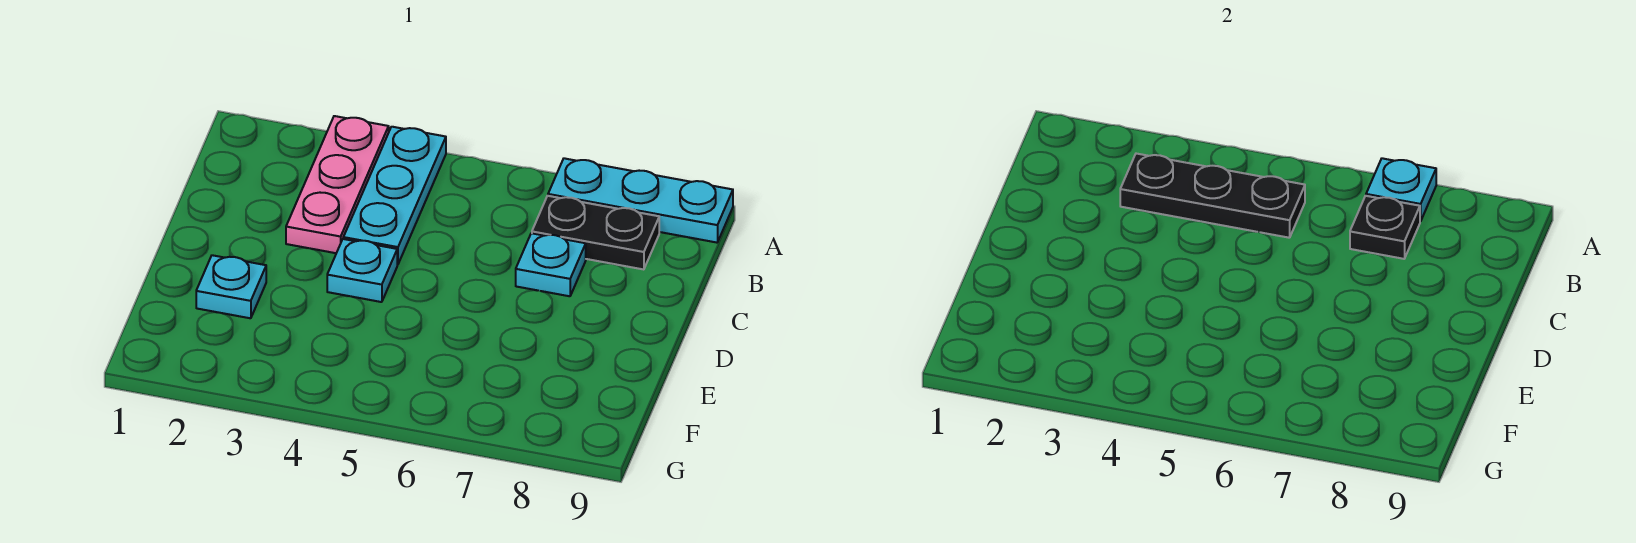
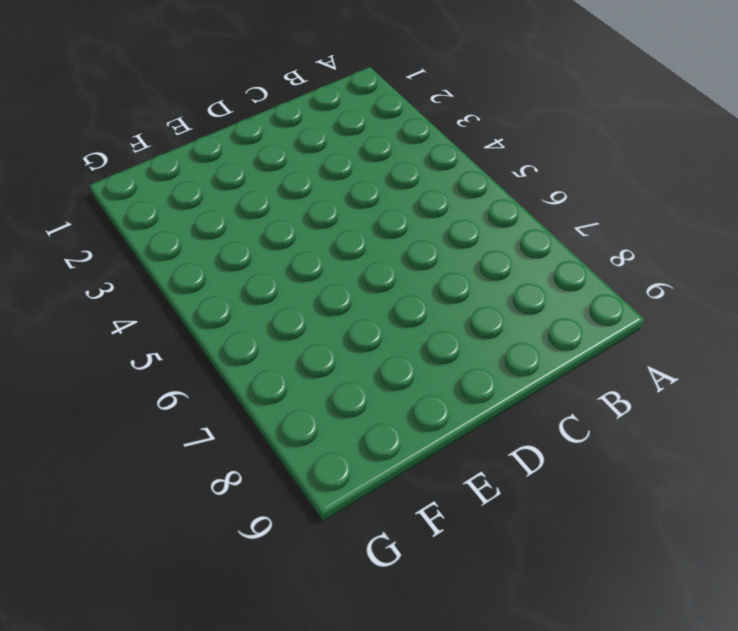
none -> pink 1x3 plate [286,116,389,253]
none -> cyan 1x3 plate [343,127,446,265]

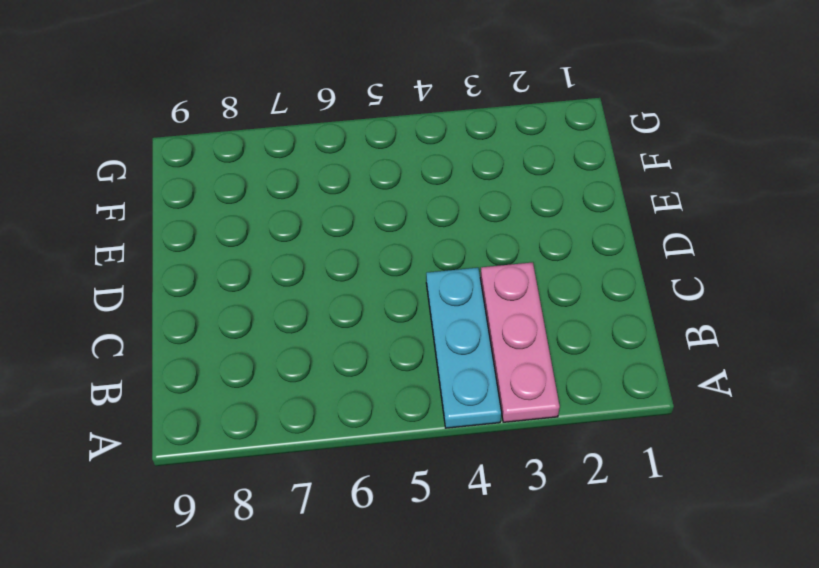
none -> cyan 1x3 plate [548,158,733,243]
none -> black 1x2 plate [532,196,659,270]

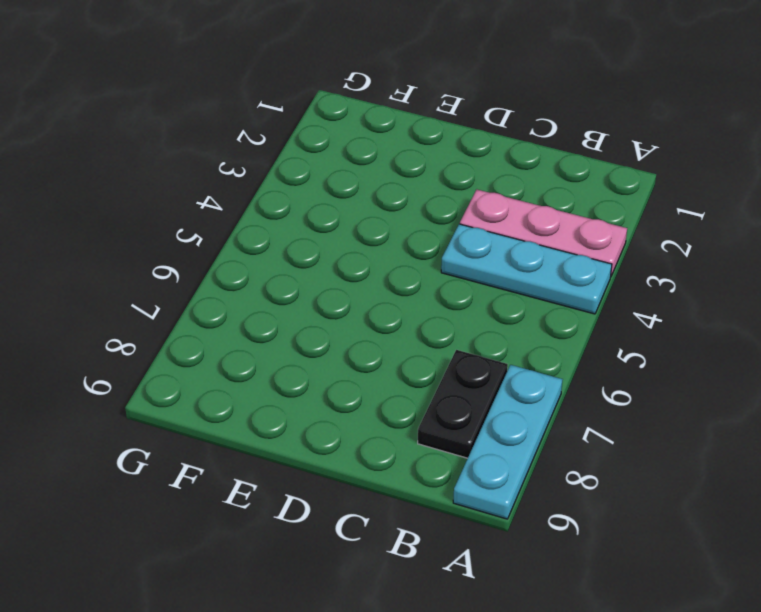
none -> cyan 1x1 plate [516,233,586,296]
none -> cyan 1x1 plate [327,239,397,302]

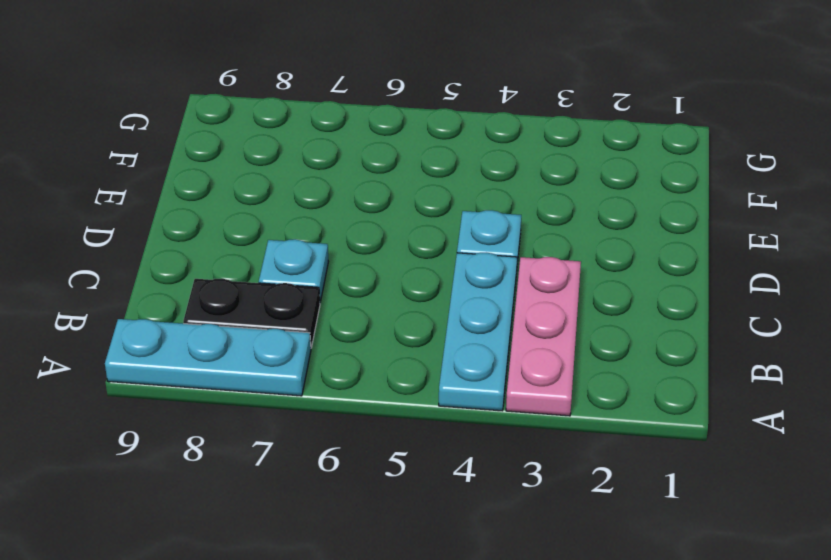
none -> cyan 1x1 plate [196,255,266,318]
none -> cyan 1x1 plate [1366,158,1436,221]

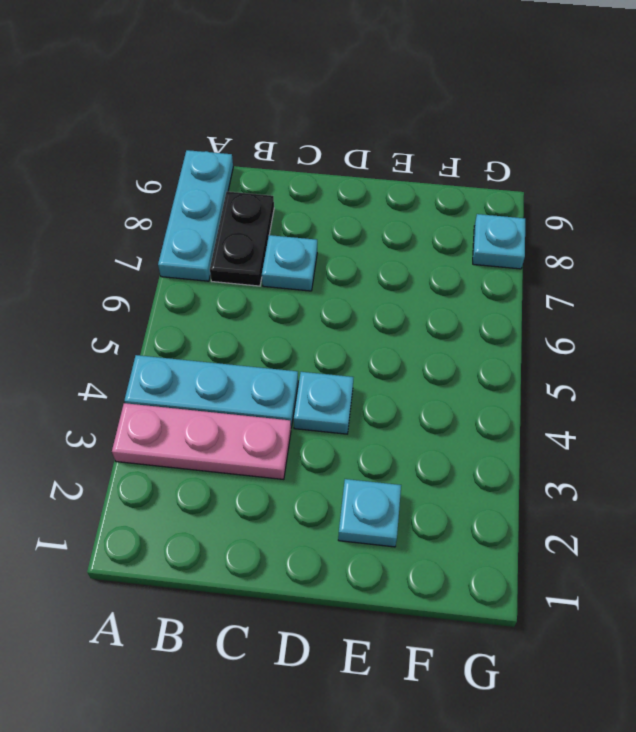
cyan 1x1 plate [473,214,525,269] -> cyan 1x1 plate moved to [1366,158,1436,221]
none -> black 1x3 plate [1120,154,1305,238]
none -> black 1x1 plate [1350,196,1420,259]

